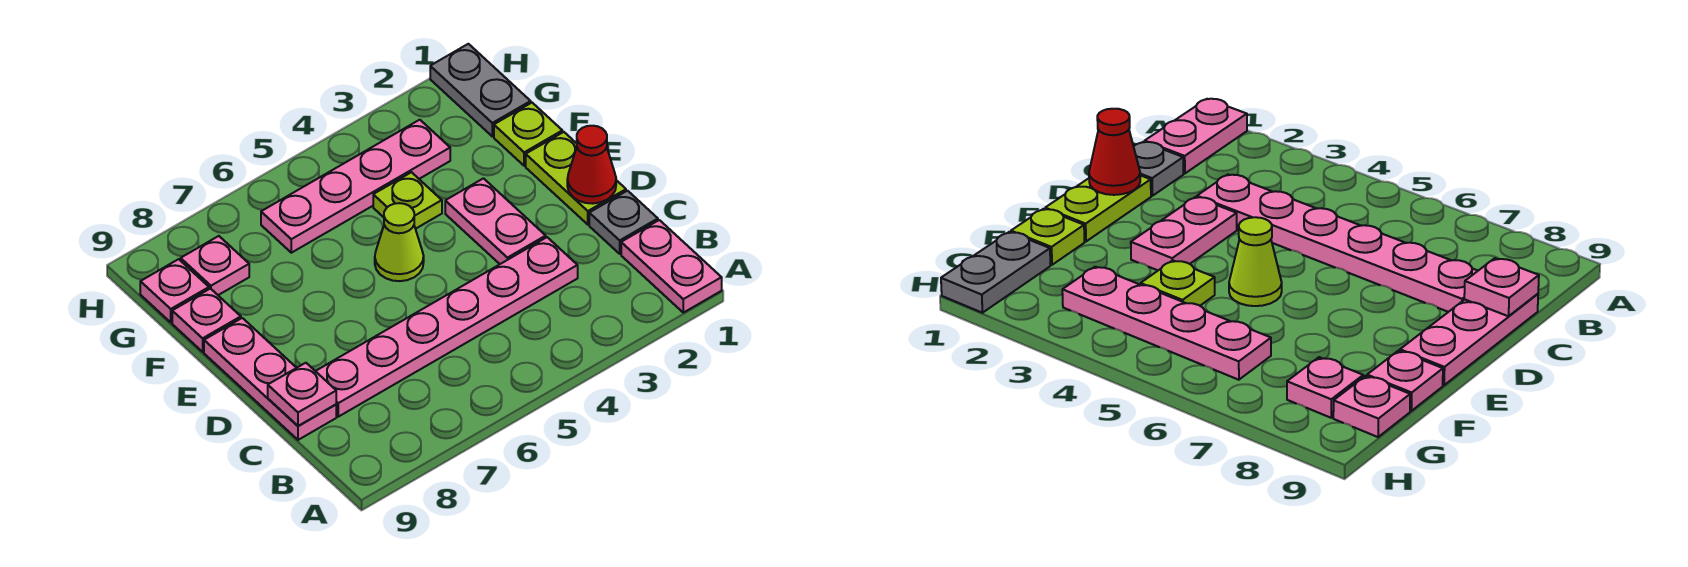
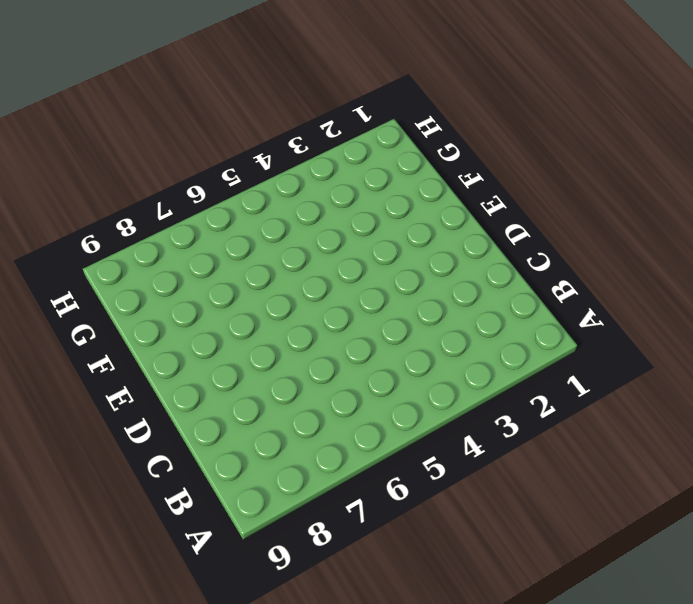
none -> pink 1x2 plate [621,220,722,313]
none -> grey 1x1 plate [589,191,658,254]
none -> pink 1x6 plate [316,237,578,417]

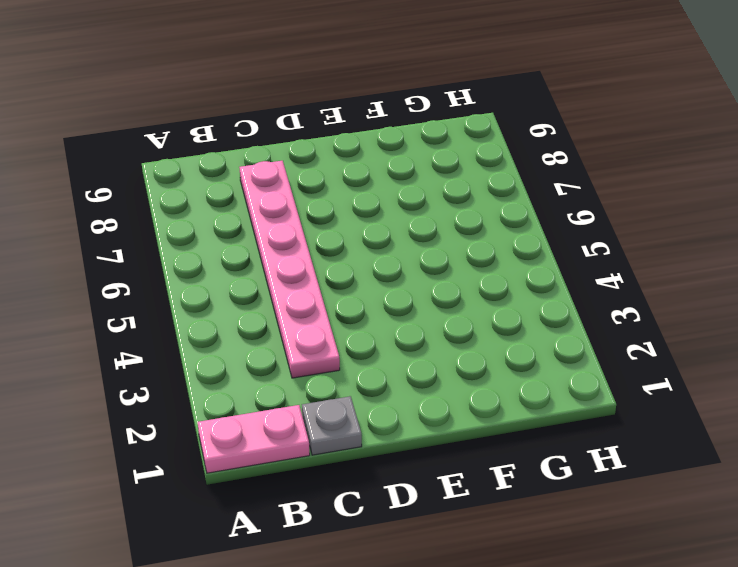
none -> pink 1x3 plate [204,318,336,440]
none -> lime 1x2 plate [526,132,626,224]
none -> pink 1x2 plate [445,178,546,264]

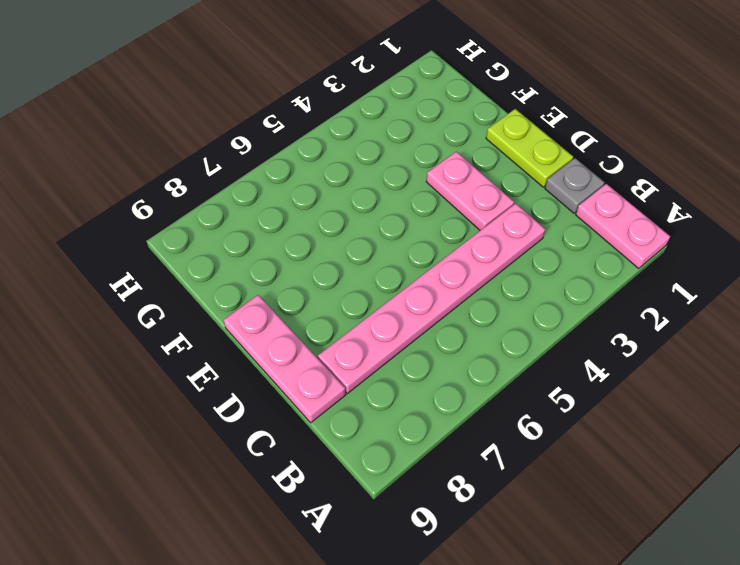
none -> lime 1x1 cone [375,203,424,281]
none -> lime 1x1 plate [494,103,562,166]
none -> lime 1x1 plate [373,172,442,229]

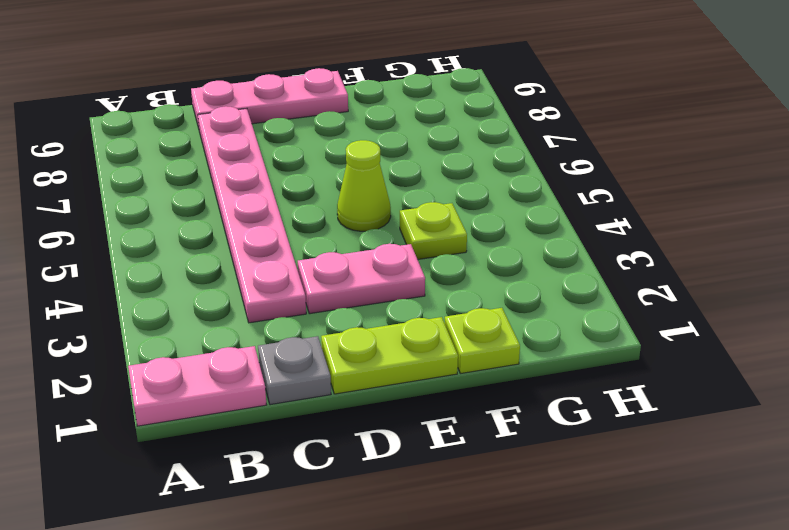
none -> pink 1x1 plate [172,289,241,352]
none -> grey 1x2 plate [430,44,531,136]
none -> pink 1x4 plate [261,120,450,253]

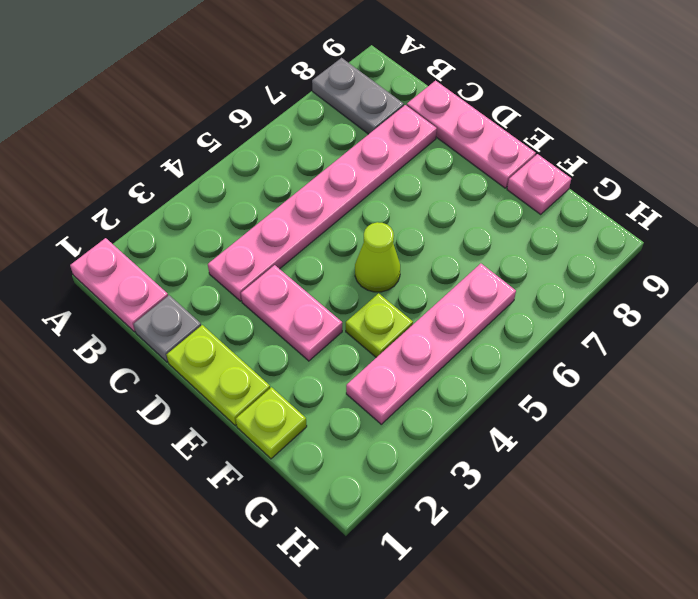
grey 1x2 plate [312,58,404,134] -> grey 1x2 plate moved to [430,44,531,136]
none -> pink 1x1 plate [181,236,249,295]
none -> pink 1x1 plate [140,259,209,322]
none -> pink 1x1 plate [268,363,336,426]

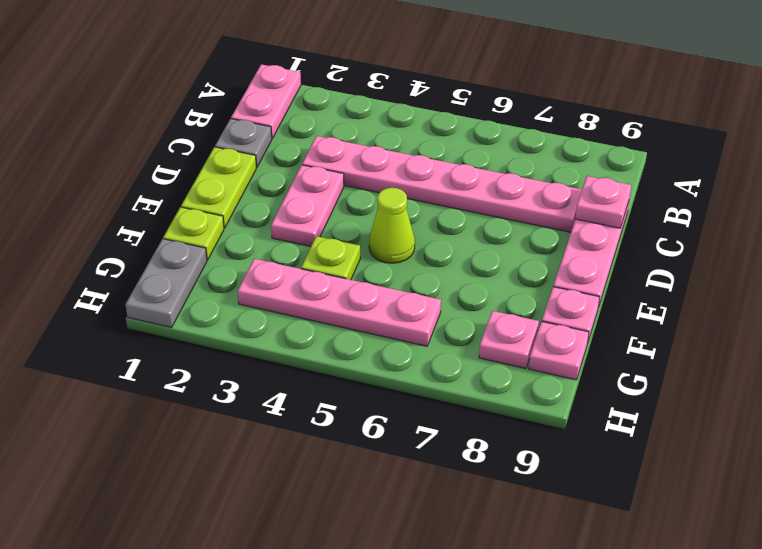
none -> red 1x1 cone [567,126,616,204]

